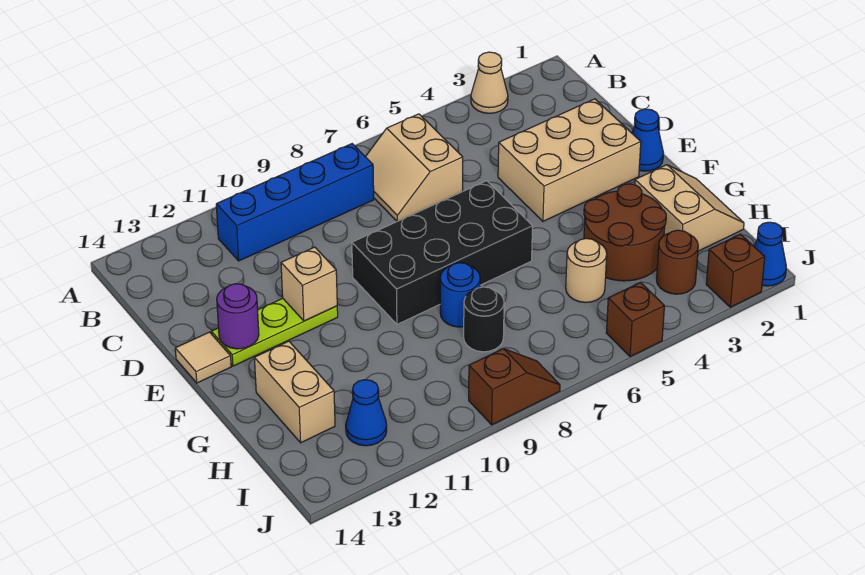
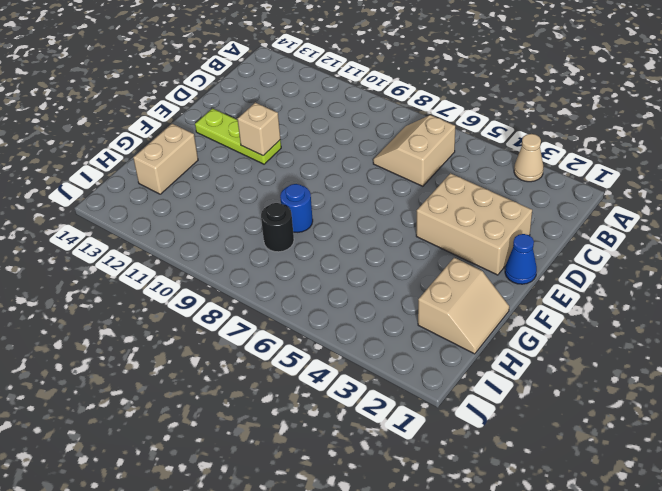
none -> blue 1x4 brick [216,144,374,261]
none -> black 2x4 brick [352,181,533,324]
none -> tan 1x1 tile [175,332,231,383]

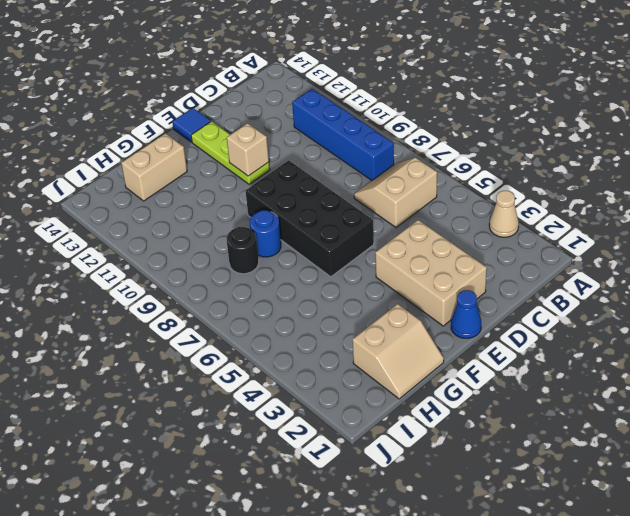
blue 1x1 tile [172,108,211,142] -> tan 1x1 tile [175,332,231,383]
none -> brown 2x2 round brick [584,184,666,281]
none -> tan 1x1 round brick [566,238,607,303]
none -> brown 1x1 round brick [657,230,698,294]

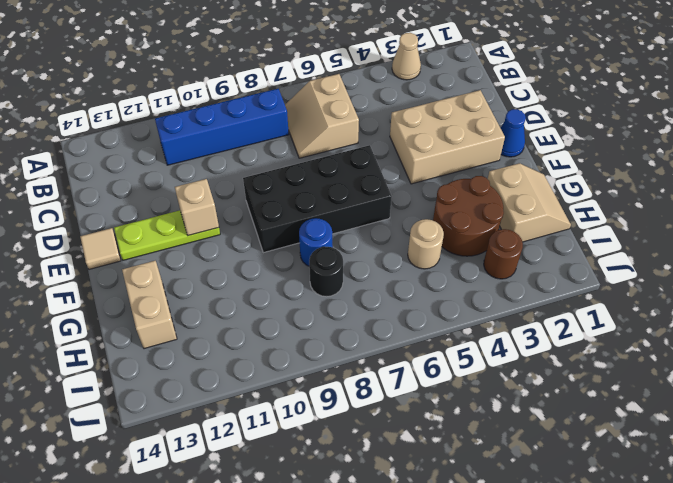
none -> blue 1x1 cone [346,380,387,446]
none -> blue 1x1 cone [754,222,786,286]
none -> brown 1x1 brick [706,234,765,307]

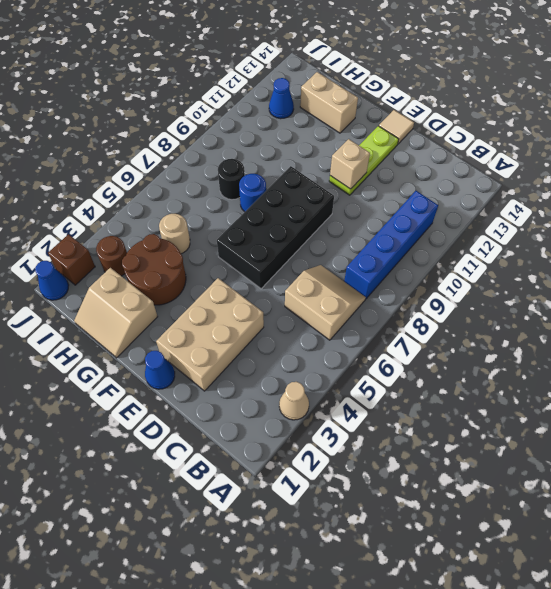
none -> brown 1x1 brick [606,282,665,357]
none -> brown 1x2 slope [469,349,560,425]
none -> purple 1x1 round brick [217,284,259,349]

